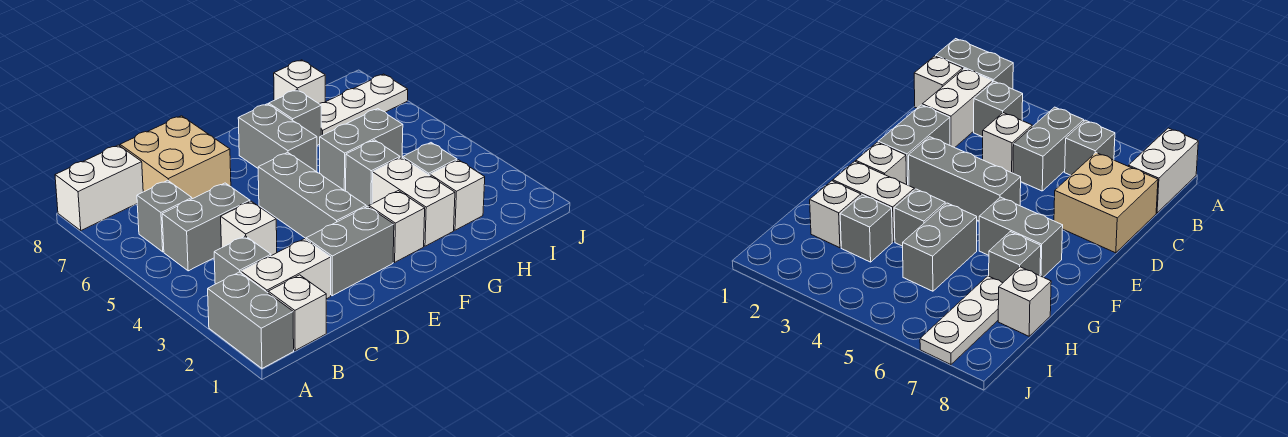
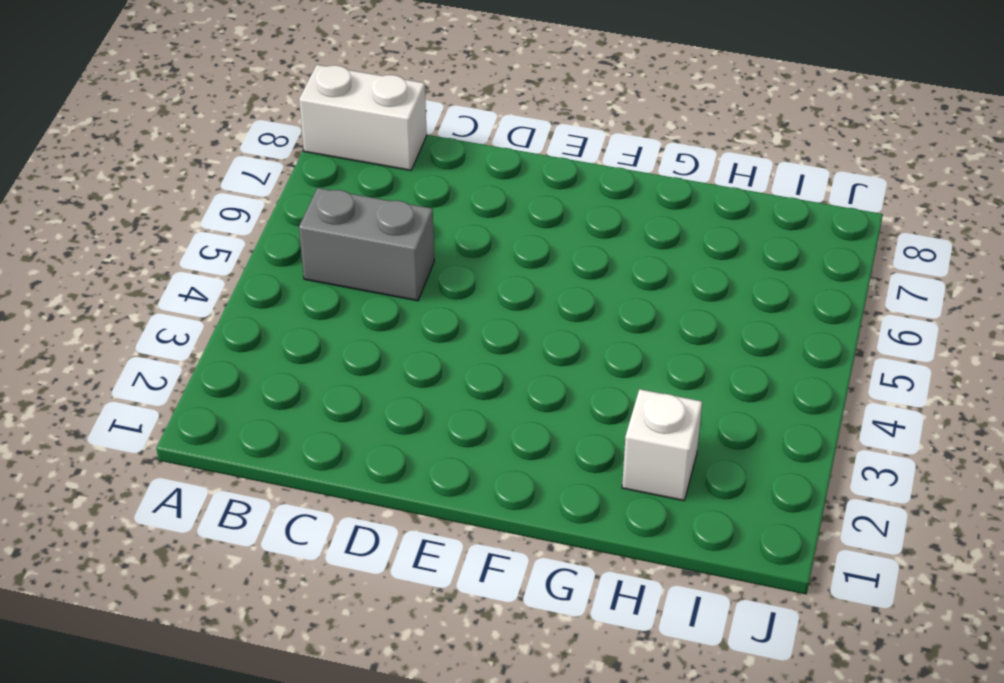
none -> grey 1x2 brick [208,272,294,368]
none -> white 1x1 brick [268,275,326,350]
none -> white 1x2 brick [241,239,331,299]

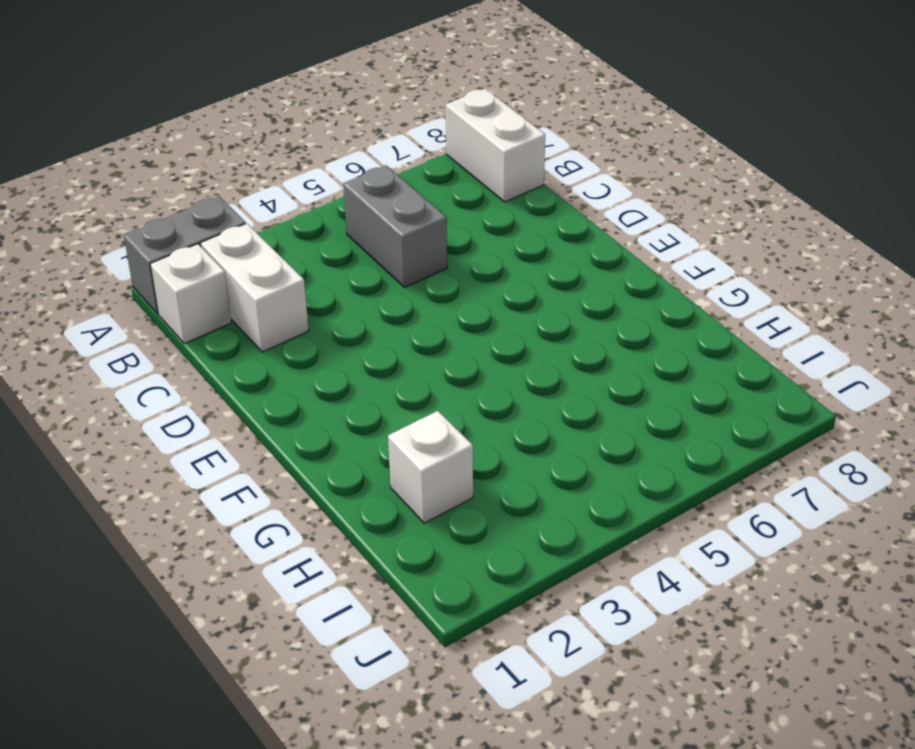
none -> grey 1x1 brick [214,236,271,284]
none -> grey 1x1 brick [137,180,192,252]
none -> white 1x1 brick [221,201,277,256]

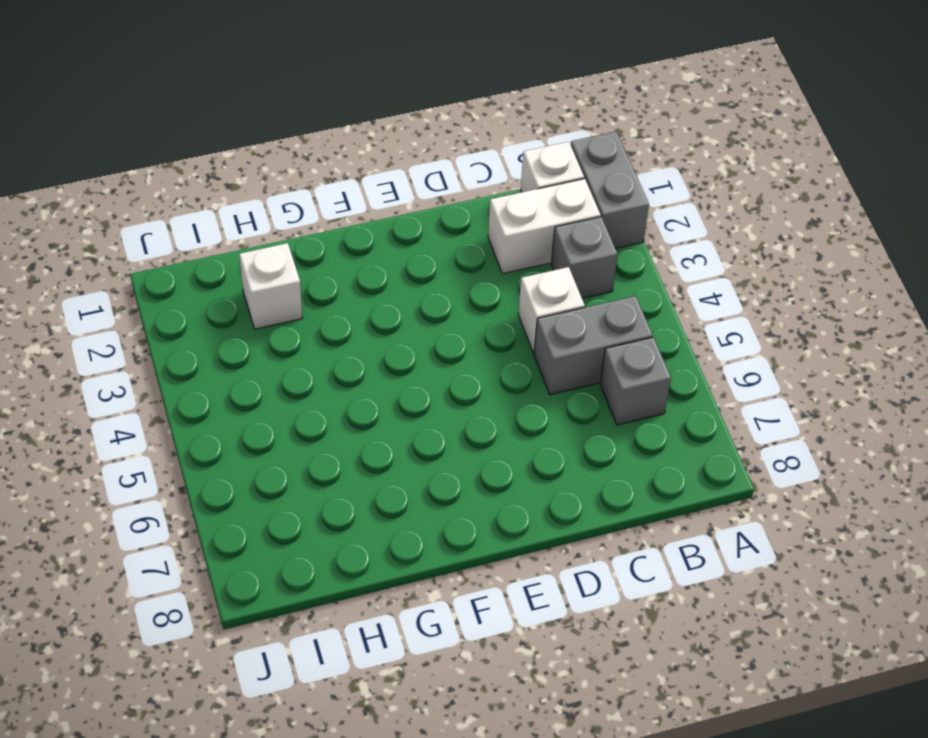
none -> white 1x2 brick [55,145,143,230]
none -> tan 2x2 brick [120,116,231,199]
none -> grey 1x2 brick [306,206,394,296]

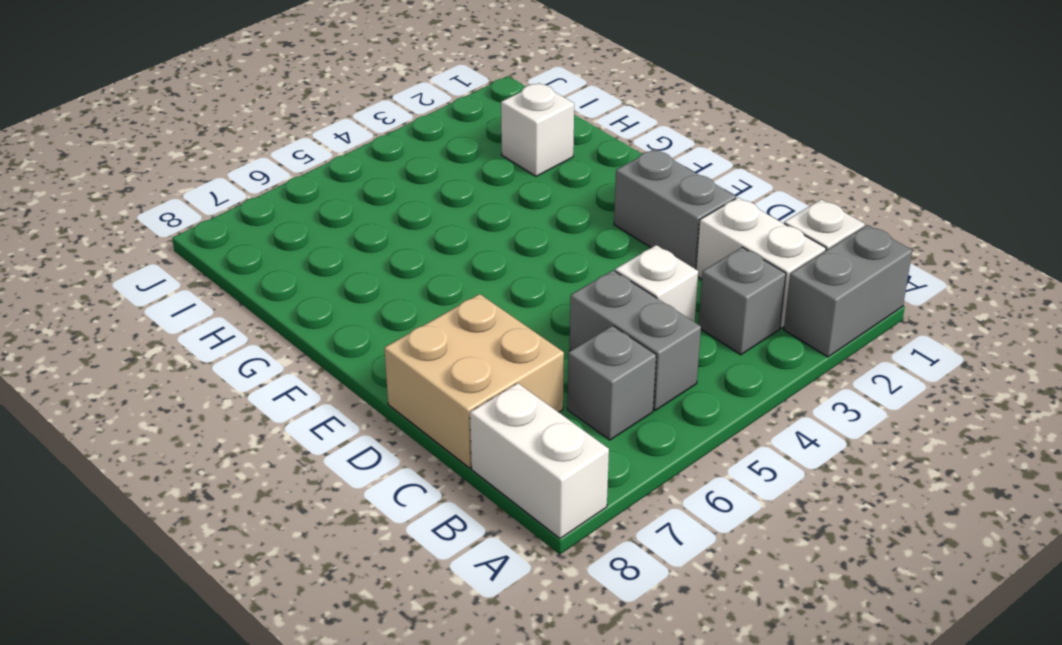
none -> grey 1x3 brick [258,152,366,238]
none -> white 1x1 brick [369,191,425,262]
none -> grey 1x2 brick [238,104,317,172]

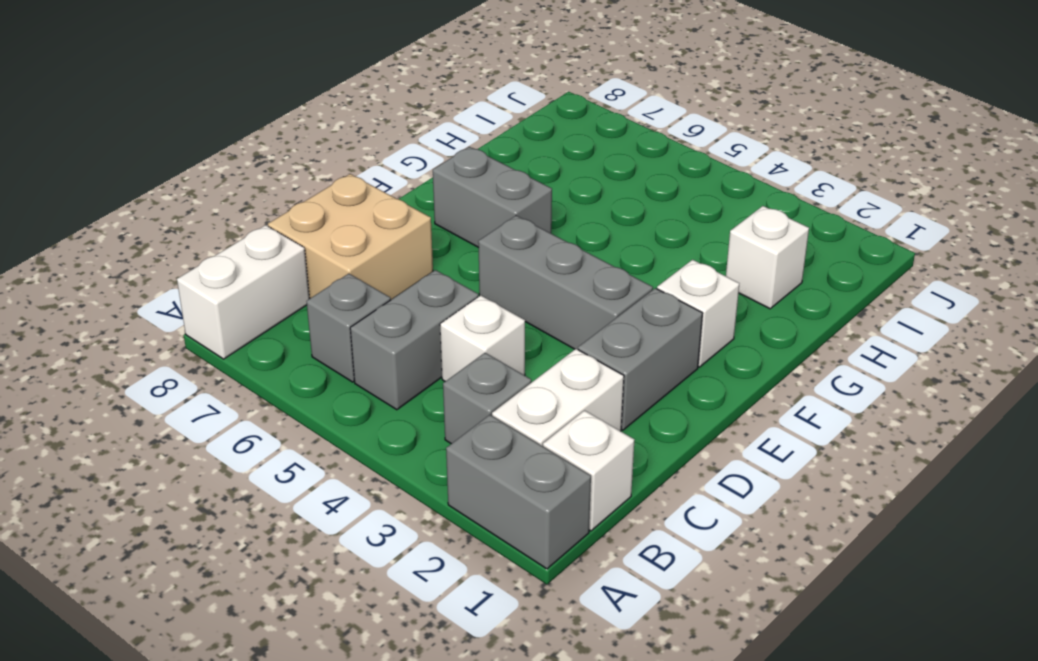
none -> white 1x2 brick [372,157,455,246]
none -> grey 1x1 brick [346,140,400,207]
none -> grey 1x2 brick [320,109,403,191]

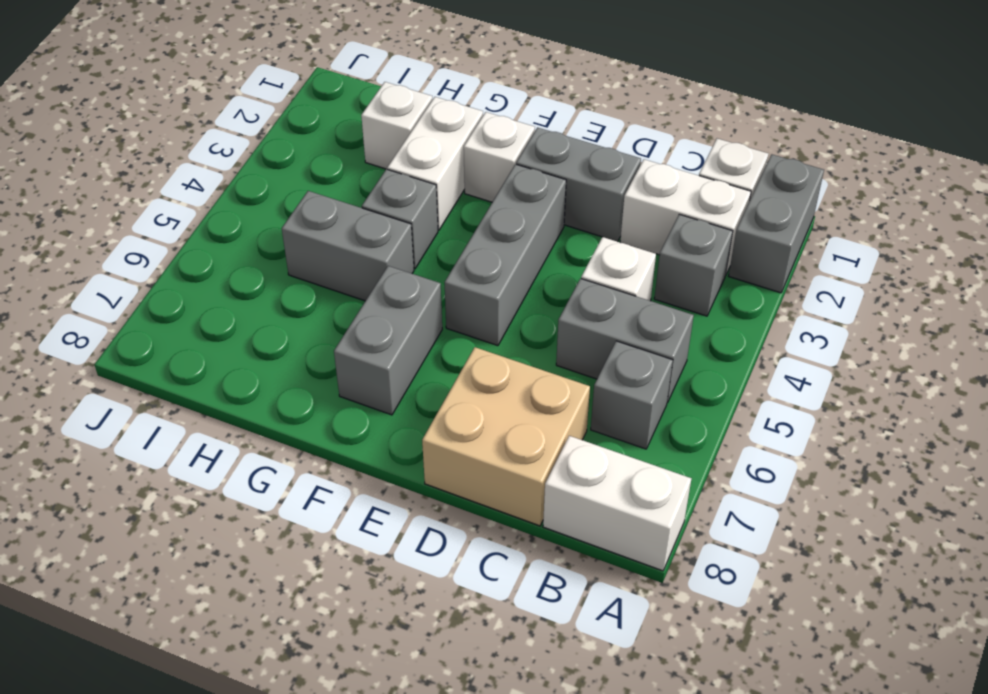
none -> grey 1x1 brick [269,90,321,145]
none -> grey 1x1 brick [403,143,457,176]
none -> white 1x3 plate [319,74,408,136]

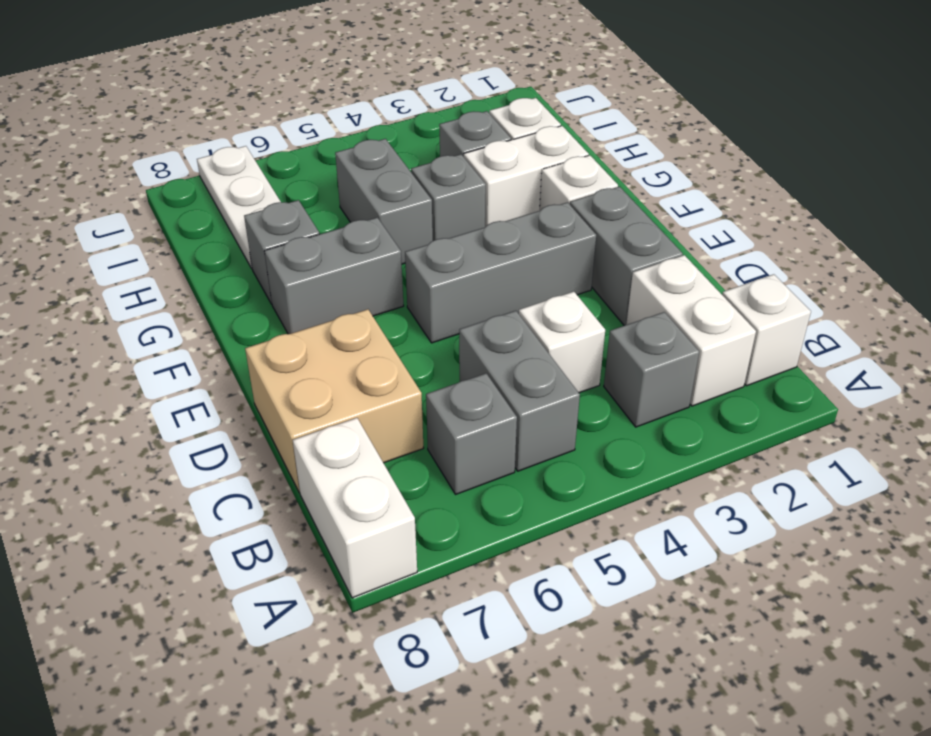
none -> grey 1x2 brick [208,272,294,368]
none -> white 1x1 brick [274,60,325,103]

